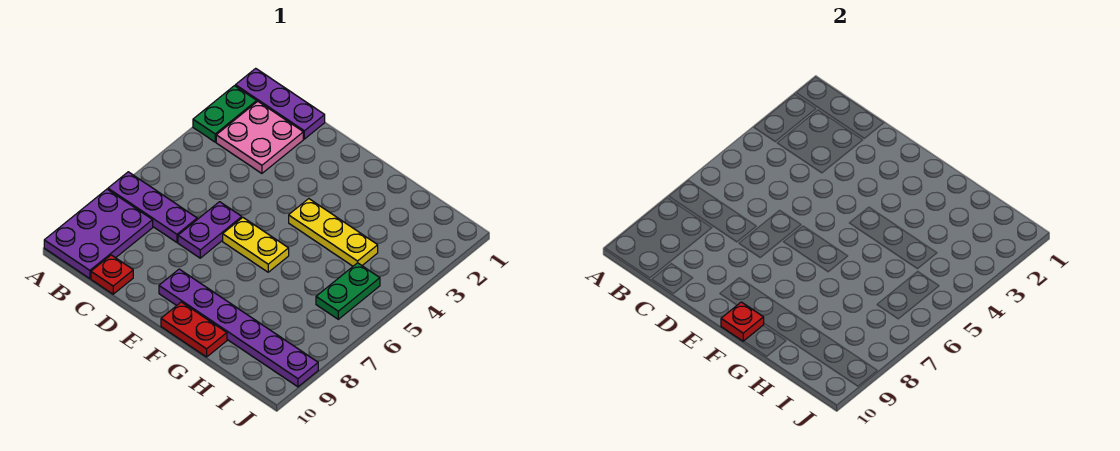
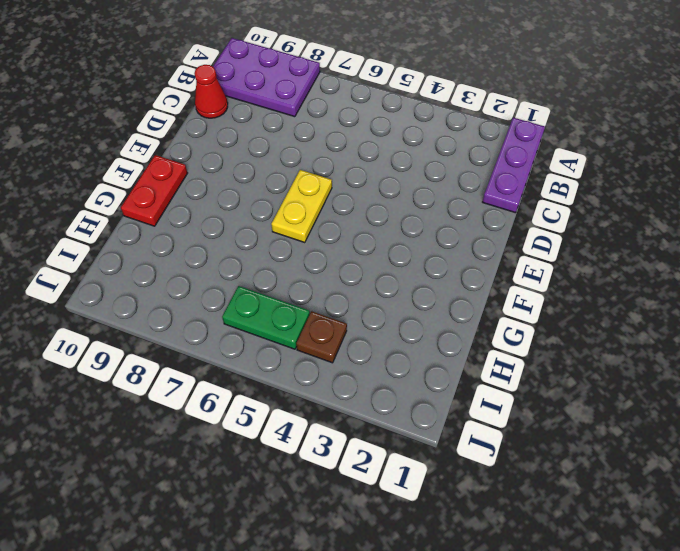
red 1x1 cone [194,65,228,118] -> red 1x1 plate [91,255,133,294]
brown 1x1 plate [296,311,347,363] -> none
none -> green 1x2 plate [193,86,257,142]
none -> purple 1x3 plate [108,172,197,242]
none -> pink 2x2 plate [216,101,303,173]

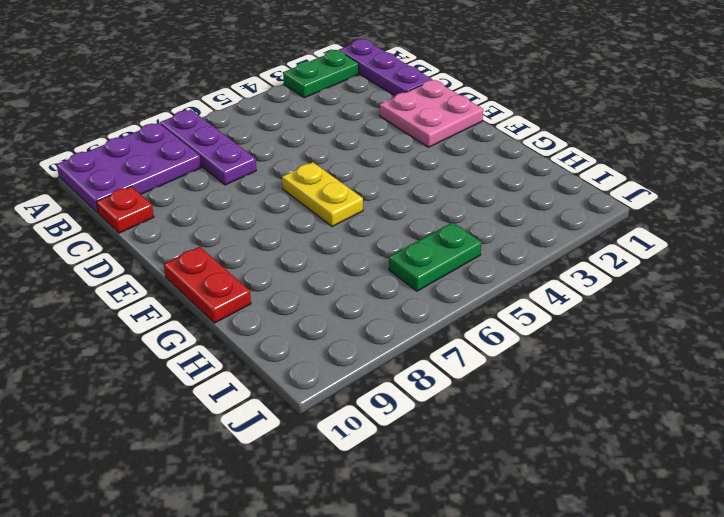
pink 2x2 plate [380,80,483,147] -> pink 2x2 plate moved to [216,101,303,173]
none -> purple 1x2 plate [178,202,242,258]
none -> purple 1x6 plate [159,269,318,387]
none -> yellow 1x3 plate [289,199,378,266]

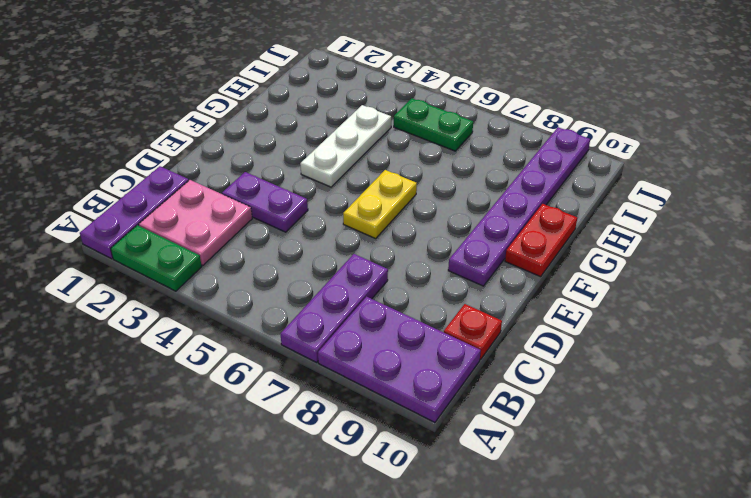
purple 1x2 plate [222,172,308,232] -> purple 1x2 plate moved to [178,202,242,258]
white 1x3 plate [300,105,391,187] -> yellow 1x3 plate [289,199,378,266]
none -> red 1x1 plate [721,302,764,341]

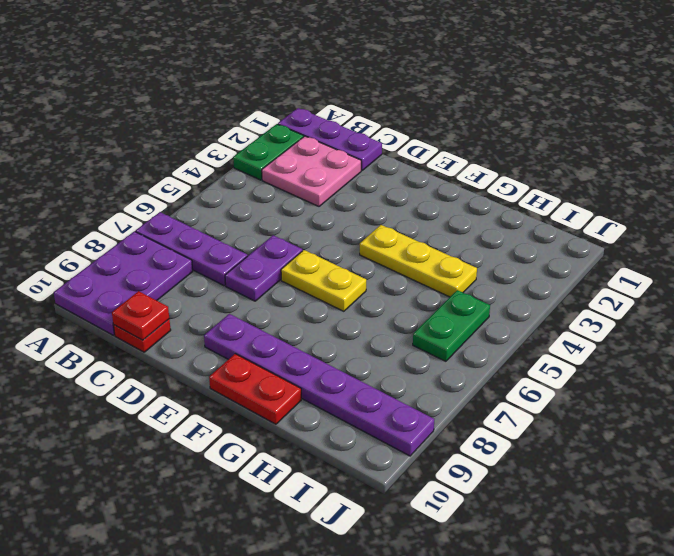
red 1x1 plate [112,291,169,340] -> red 1x1 plate moved to [721,302,764,341]

